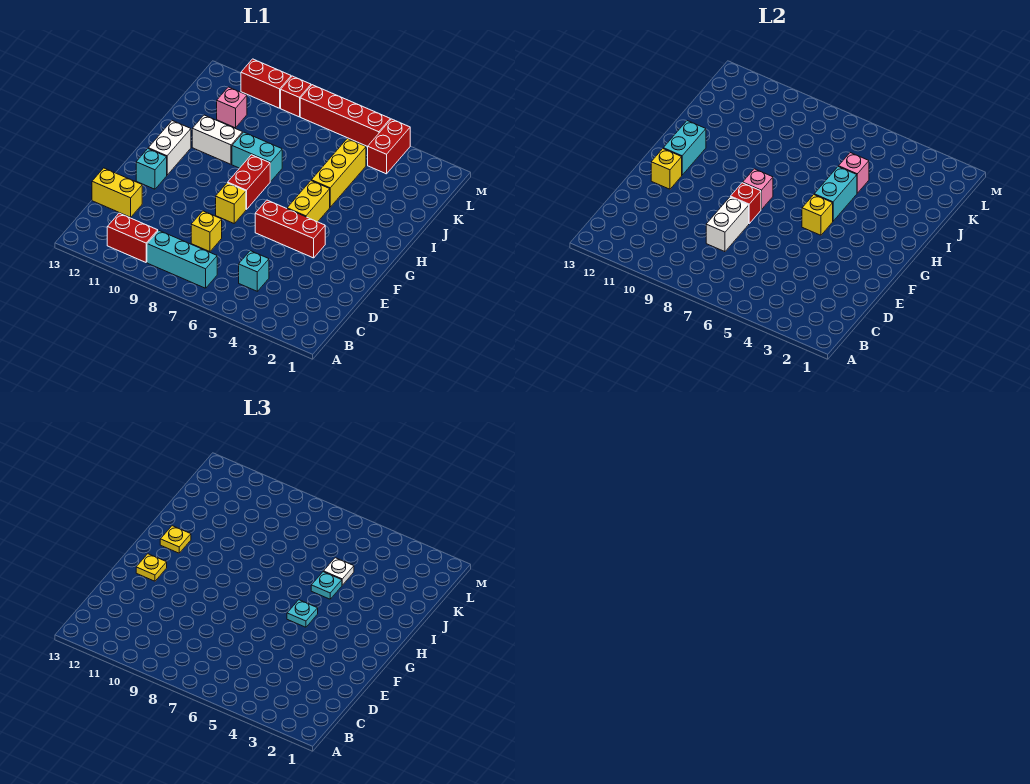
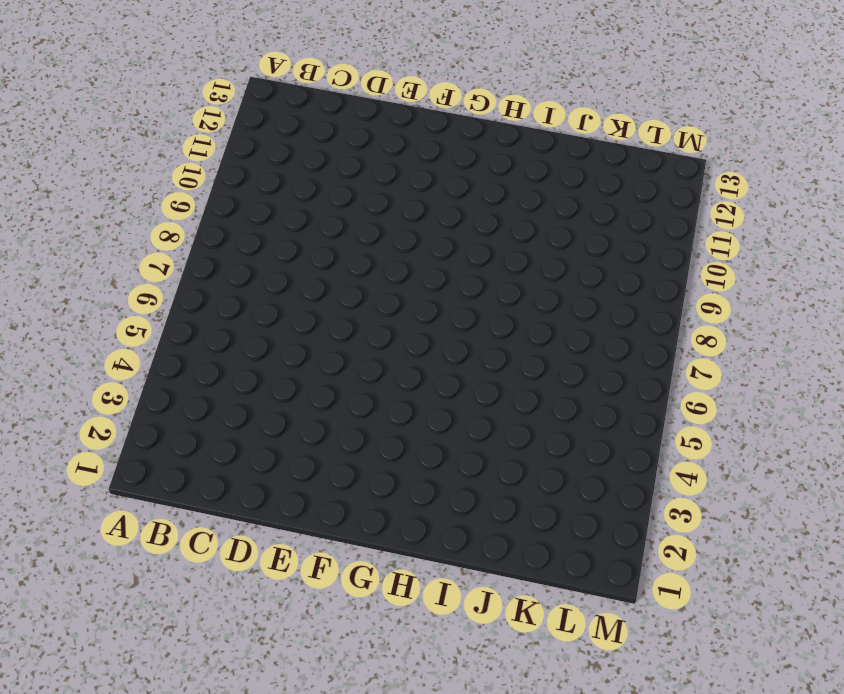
none -> cyan 1x3 brick [147,231,217,288]
none -> red 1x2 brick [107,213,158,262]
none -> cyan 1x1 brick [239,251,269,291]
none -> yellow 1x1 brick [191,211,222,252]

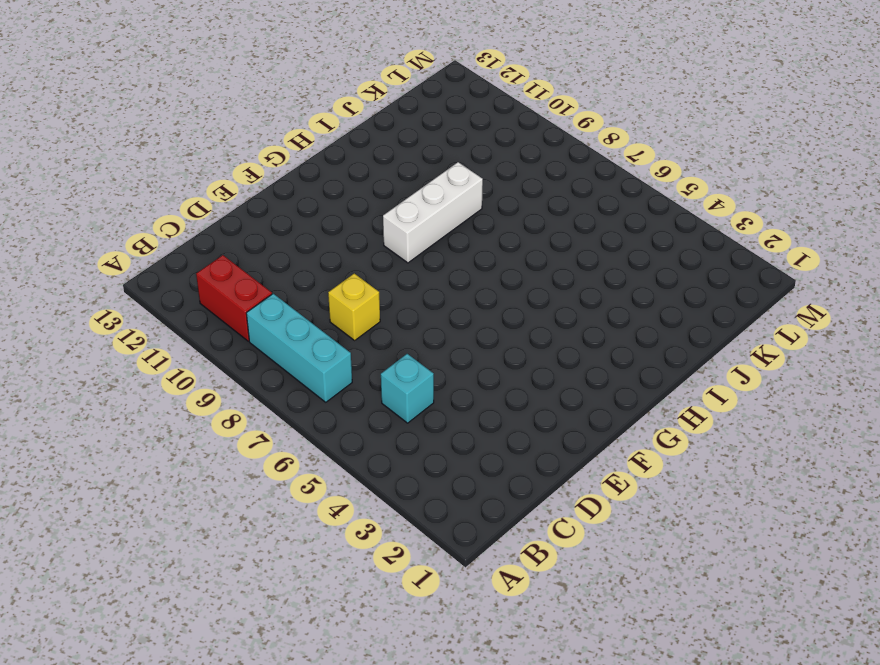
white 1x3 brick [383,162,483,263] -> cyan 1x2 brick [232,132,282,181]
none -> yellow 1x2 brick [92,168,142,217]
none -> red 1x3 brick [255,200,325,258]
none -> yellow 1x1 brick [216,183,246,223]
none -> cyan 1x1 brick [136,149,167,189]

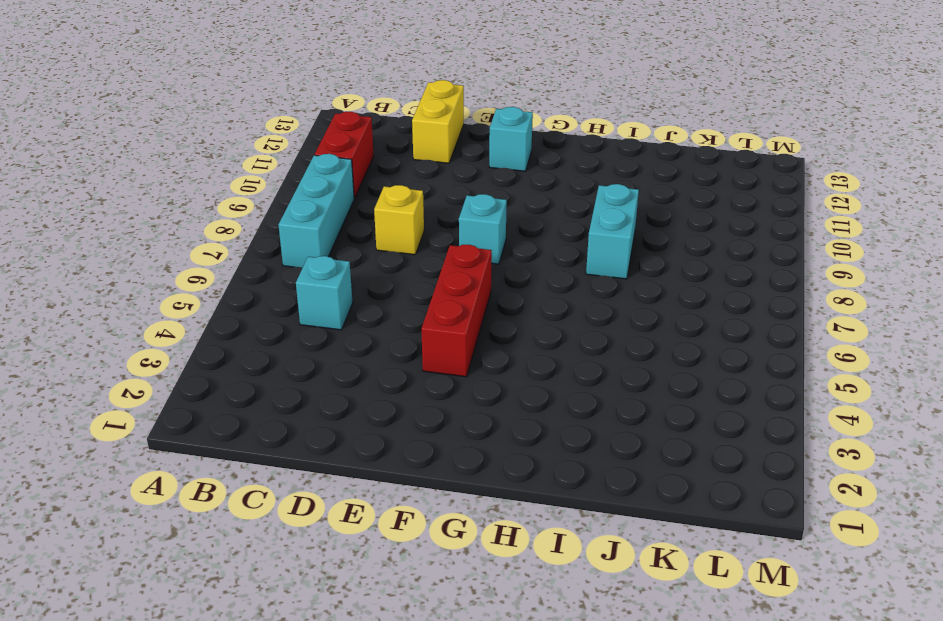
cyan 1x1 brick [459,194,507,264] -> yellow 1x1 brick [216,183,246,223]
none -> yellow 1x2 brick [287,181,330,222]
none -> red 1x2 brick [228,155,271,210]
none -> white 1x2 brick [148,121,191,175]
none -> yellow 1x3 brick [311,139,366,207]

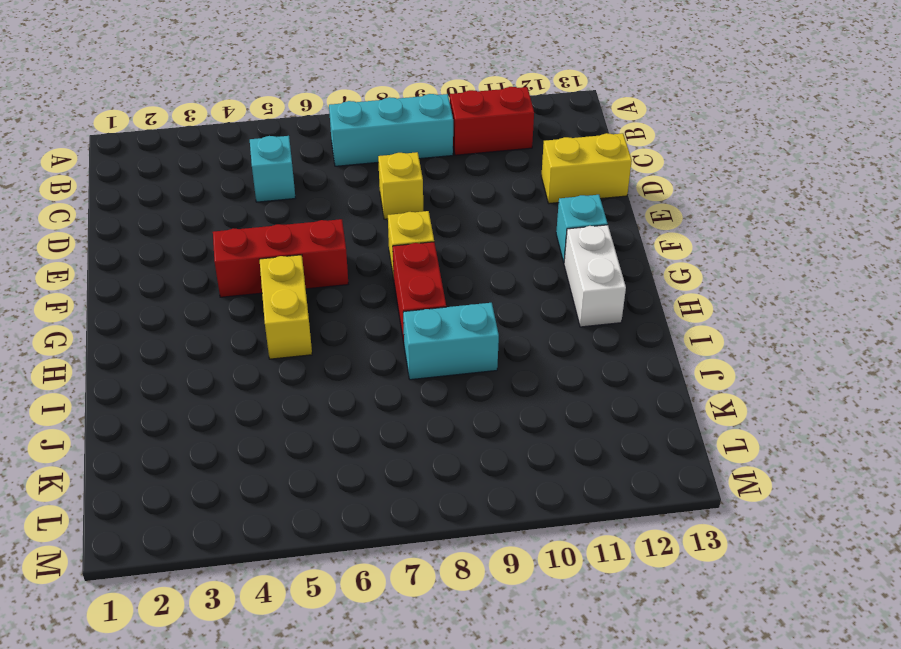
none -> yellow 1x3 brick [311,139,366,207]
none -> white 1x2 brick [192,115,243,164]
none -> pink 1x1 brick [217,87,247,128]
none -> red 1x2 brick [368,119,410,174]

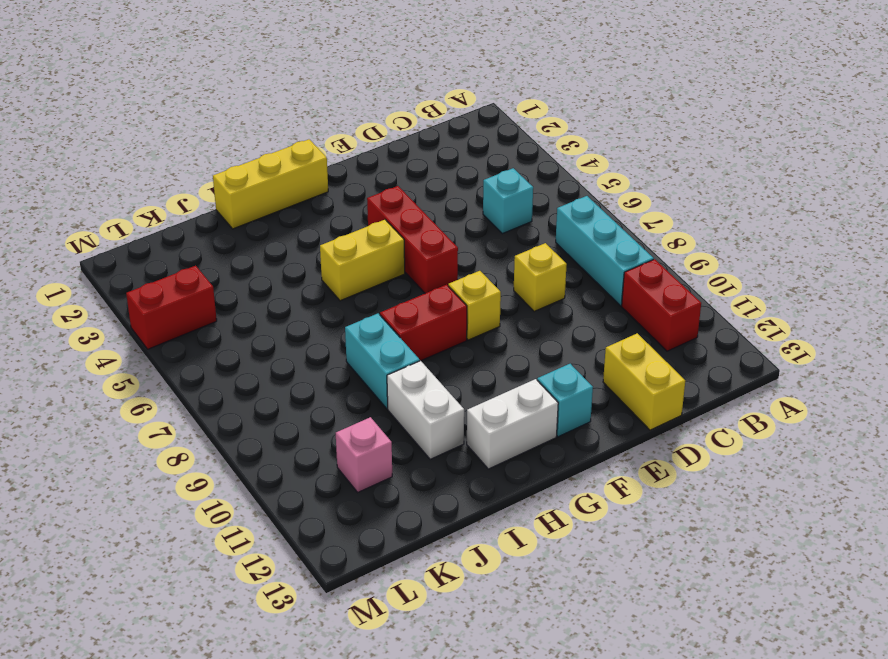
yellow 1x3 brick [213,139,328,229] -> yellow 1x3 brick moved to [311,139,366,207]
none -> red 1x4 brick [300,85,390,146]
none -> red 1x1 brick [281,76,311,117]
none -> red 1x2 brick [241,59,291,108]
none -> white 1x2 brick [706,197,749,252]

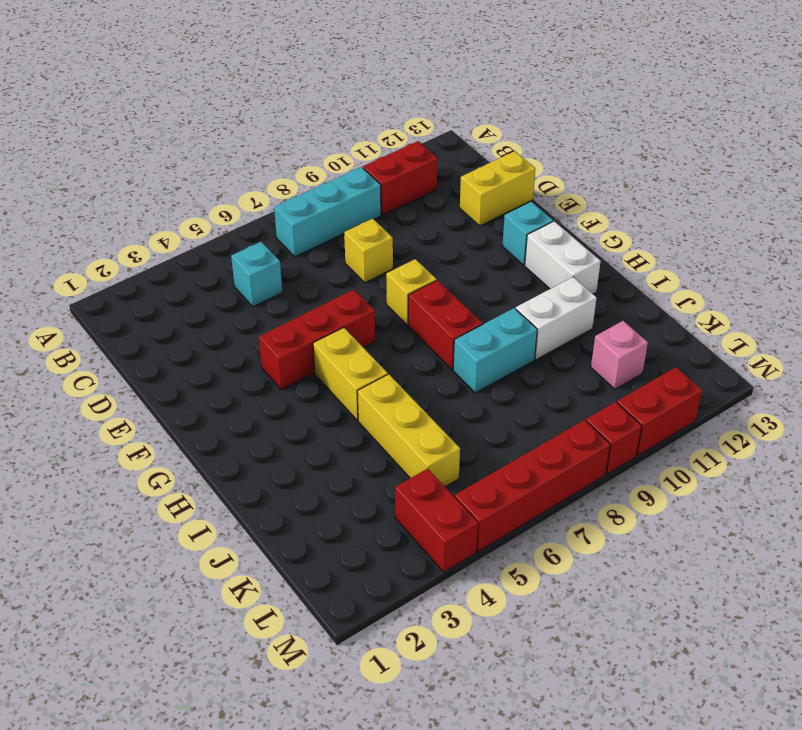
none -> white 1x2 brick [706,197,749,252]
none -> red 1x1 brick [731,183,761,223]
none -> yellow 1x1 brick [651,149,682,189]
none -> yellow 1x1 brick [802,195,833,235]

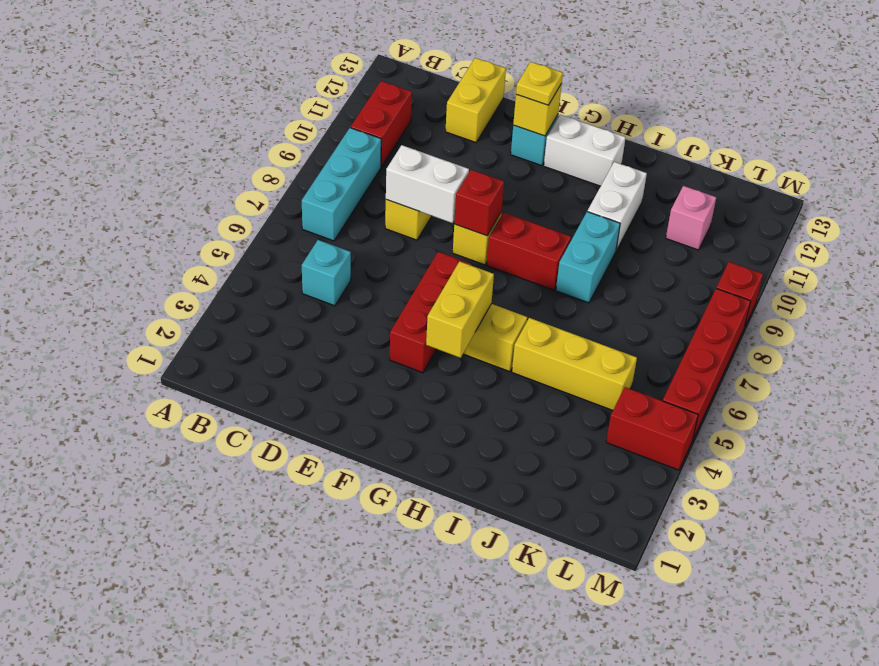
yellow 1x2 brick [426,261,494,358] -> yellow 1x1 brick [802,195,833,235]
none -> red 1x2 brick [241,59,291,108]
none -> pink 1x1 brick [743,169,773,210]
none -> cyan 1x2 brick [663,121,706,175]
none -> cyan 1x2 brick [814,167,857,221]

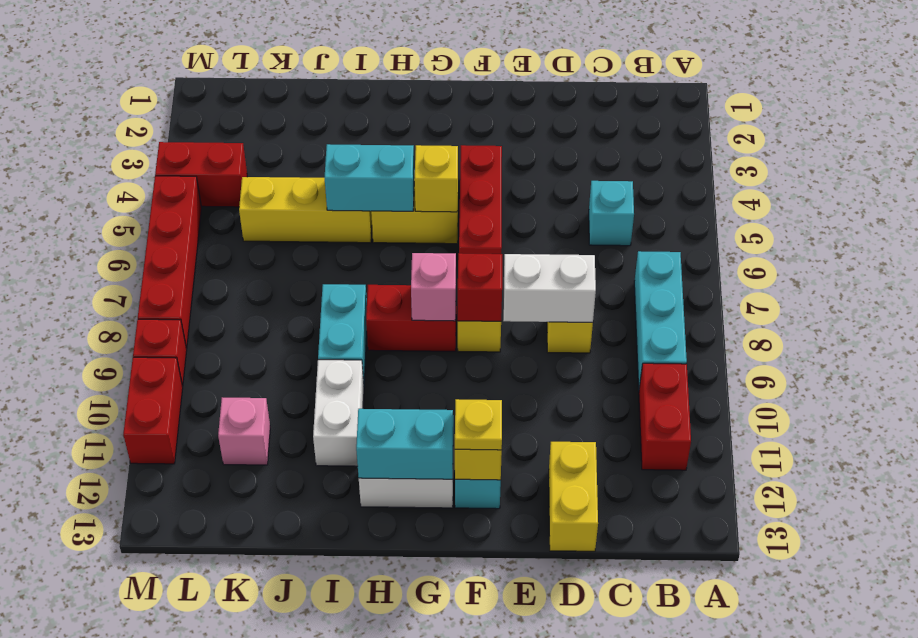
none -> pink 1x1 brick [839,153,869,193]
none -> cyan 1x1 plate [287,600,318,627]
none -> yellow 1x1 plate [160,526,191,553]
none -> cyan 1x1 plate [311,572,342,599]

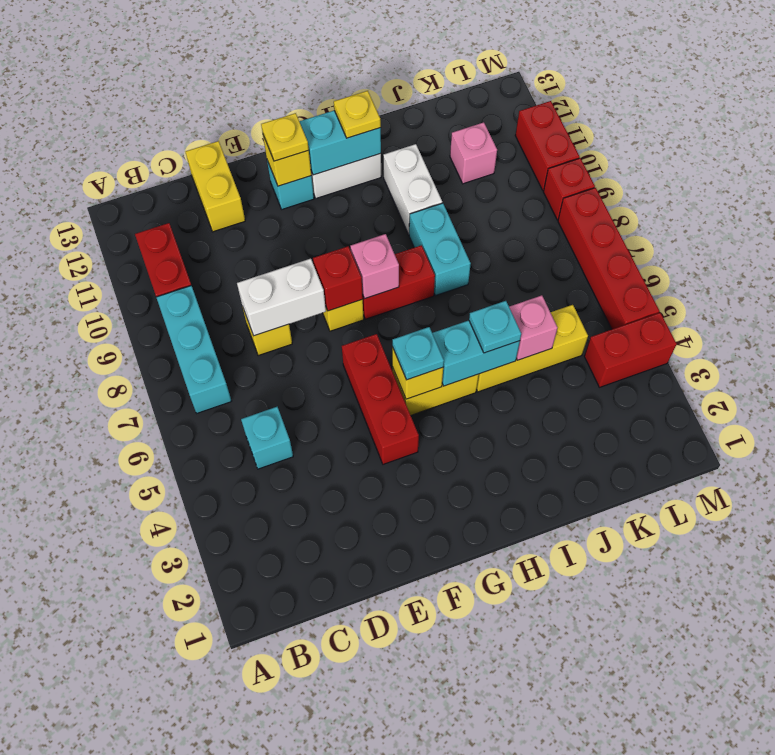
none -> white 1x1 plate [324,558,354,585]

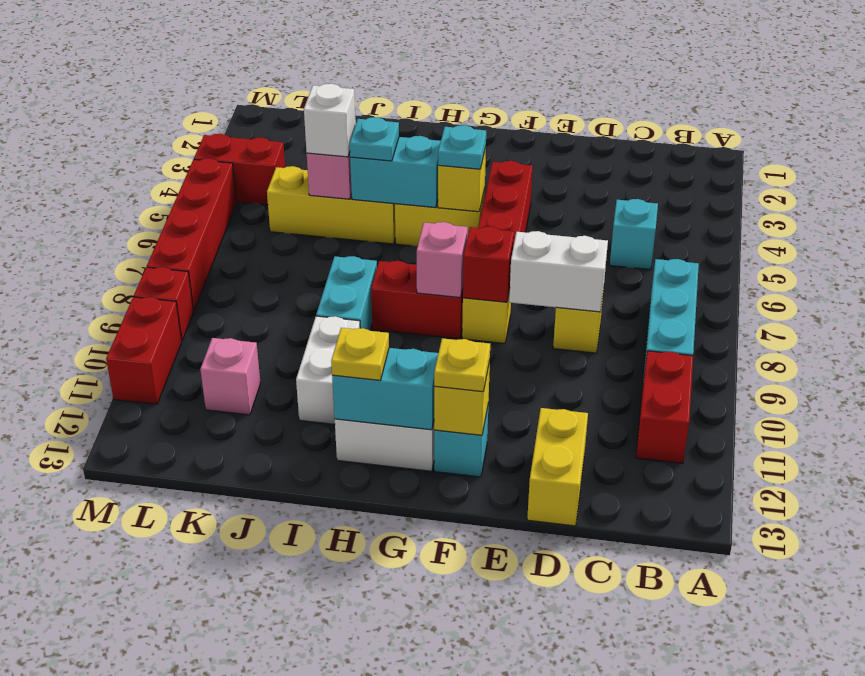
white 1x1 brick [304,84,356,157] -> white 1x1 plate [324,558,354,585]

